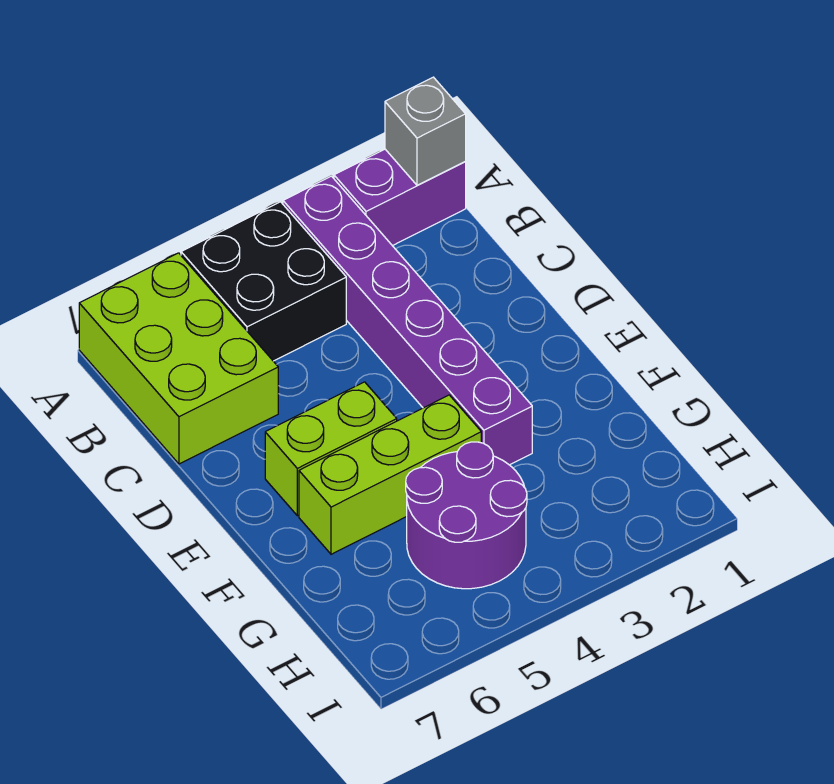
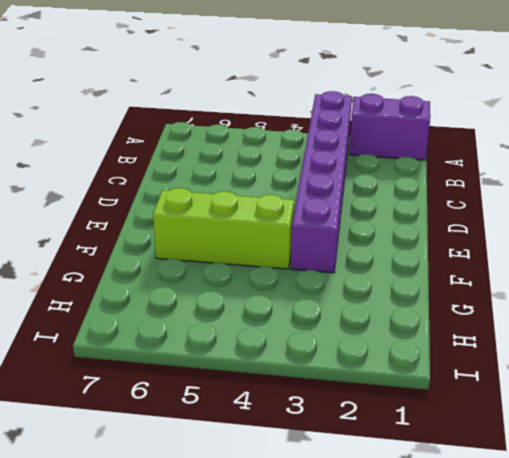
none -> black 2x2 brick [181,202,346,361]
none -> lime 2x3 brick [79,253,278,464]

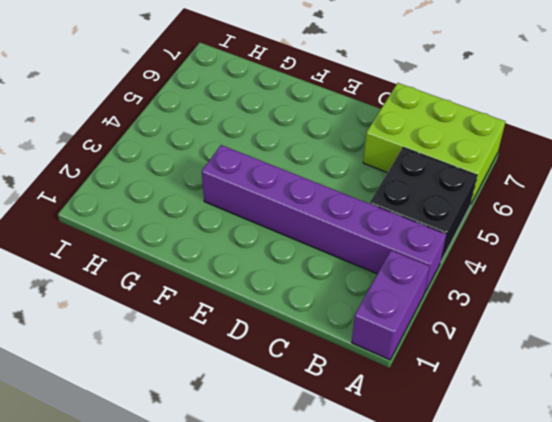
none -> lime 1x2 brick [265,382,397,516]
none -> lime 1x3 brick [299,395,481,554]

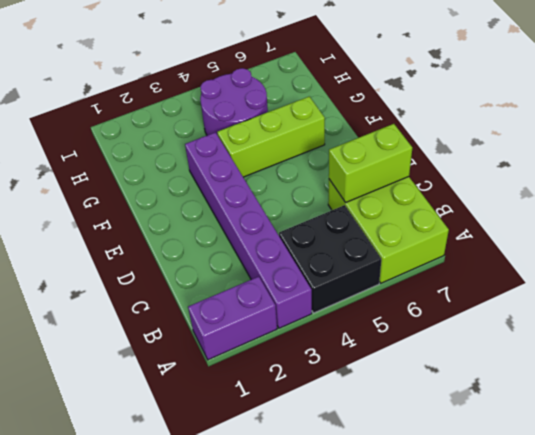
lime 1x2 brick [329,124,412,203] -> lime 1x2 brick moved to [265,382,397,516]
none -> grey 1x1 brick [385,77,466,185]

